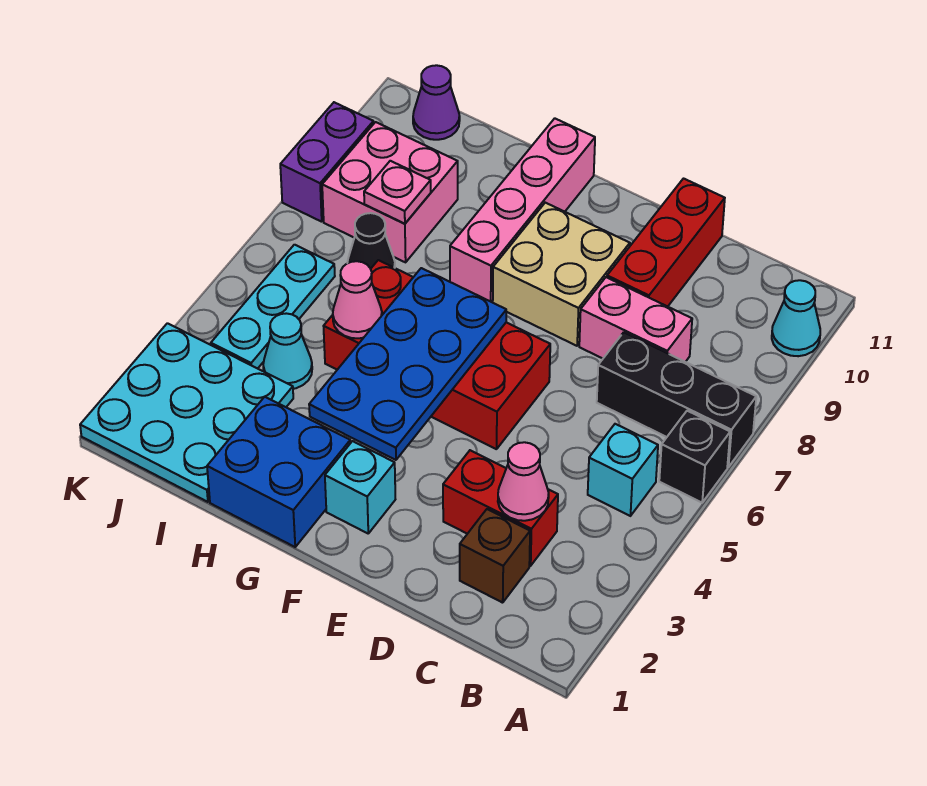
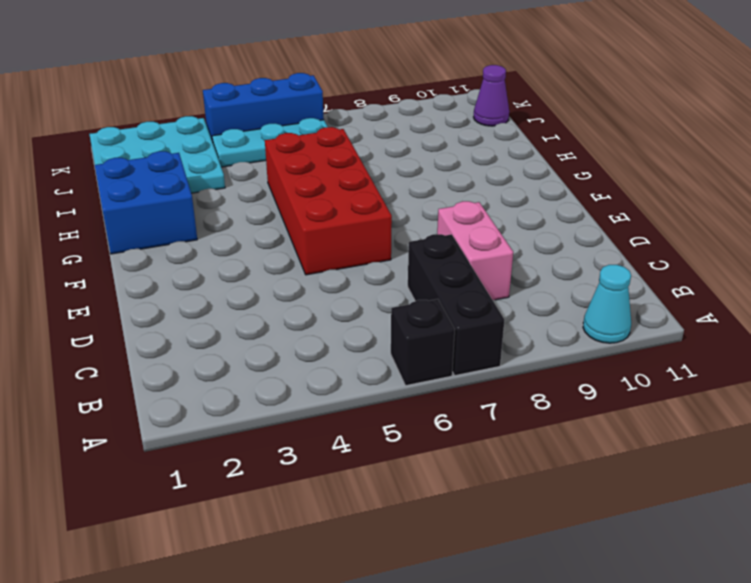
blue 1x3 brick [203,73,324,141] -> none
none -> cyan 1x1 brick [588,424,658,516]
none -> brown 1x1 brick [460,509,530,603]
none -> red 1x2 brick [443,450,558,566]

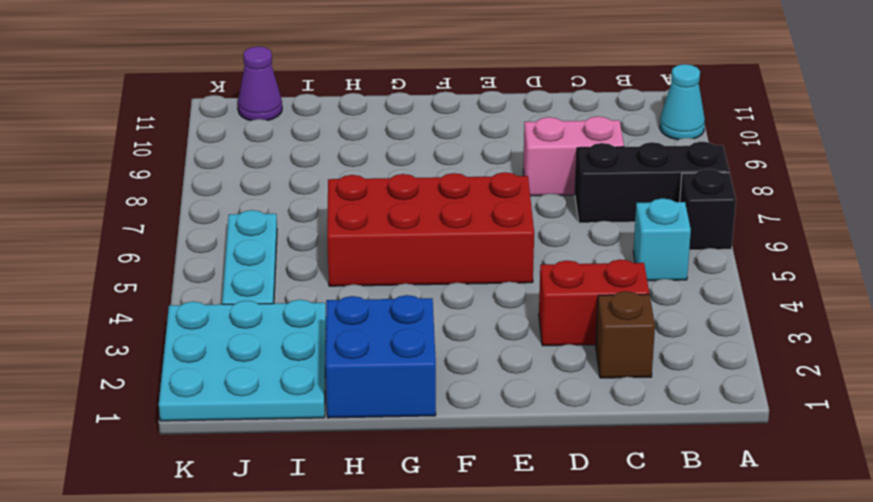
none -> red 1x3 brick [607,179,725,307]
none -> tan 2x2 brick [493,203,630,346]
none -> cyan 1x1 brick [325,441,395,533]

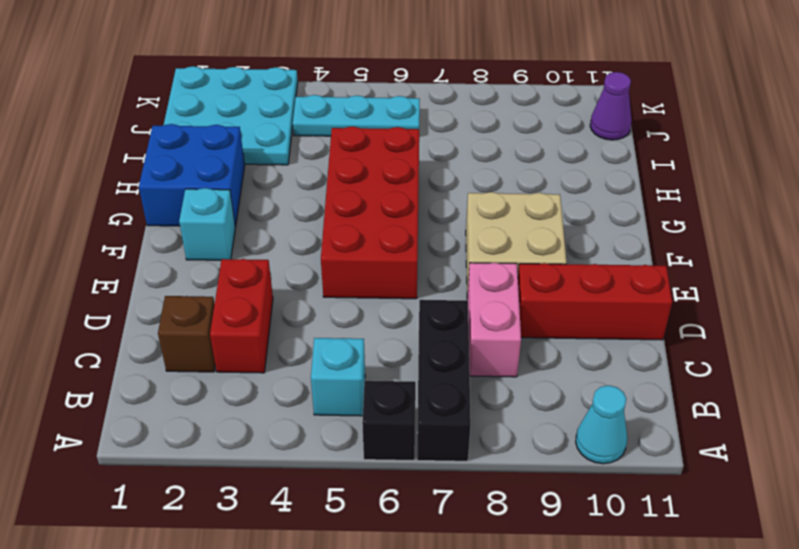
none -> pink 1x4 brick [450,118,595,302]
none -> cyan 1x1 cone [263,313,312,389]
none -> black 1x1 cone [348,213,395,269]

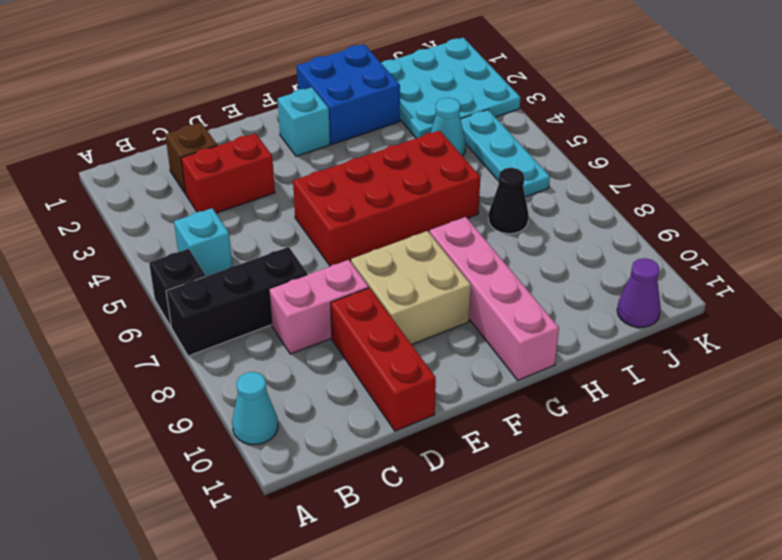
none -> pink 2x2 brick [322,122,458,262]
none -> purple 1x2 brick [280,102,374,222]
none -> pink 1x1 cone [498,442,549,521]

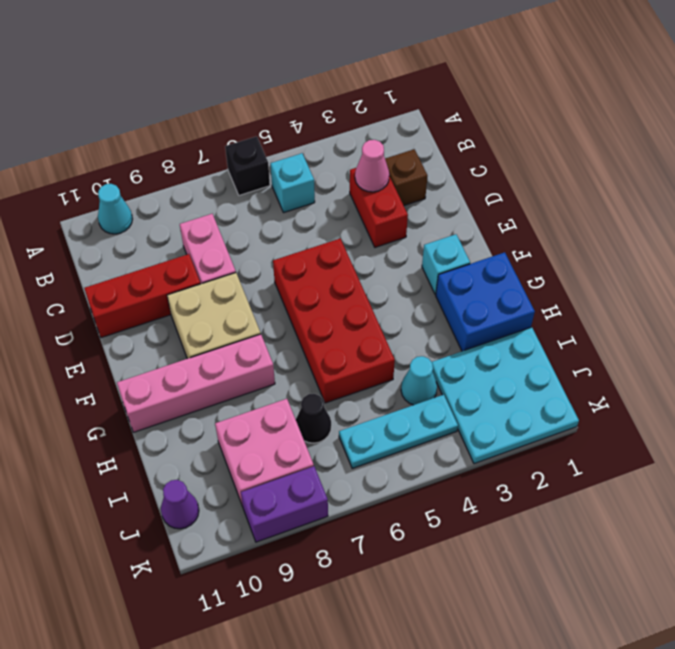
none -> black 1x3 brick [597,332,756,467]
none -> blue 2x4 plate [309,268,506,460]
none -> pink 1x1 cone [333,261,382,338]

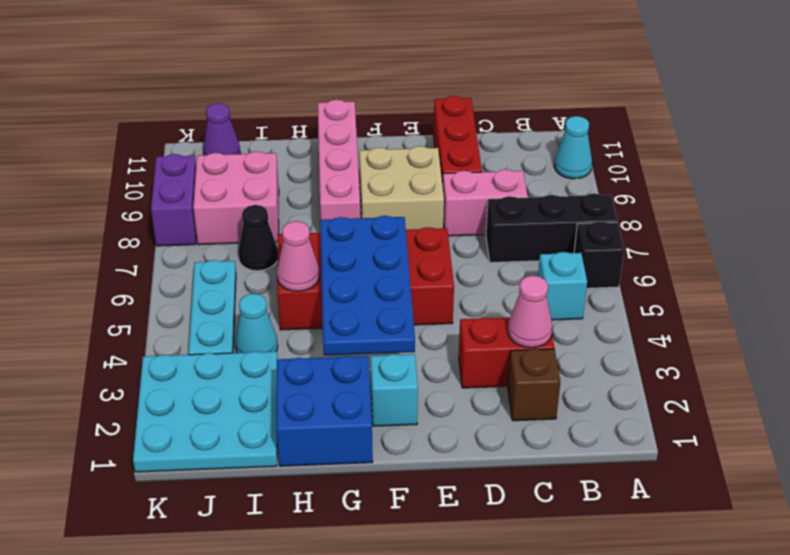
none -> pink 1x1 plate [364,161,431,224]

